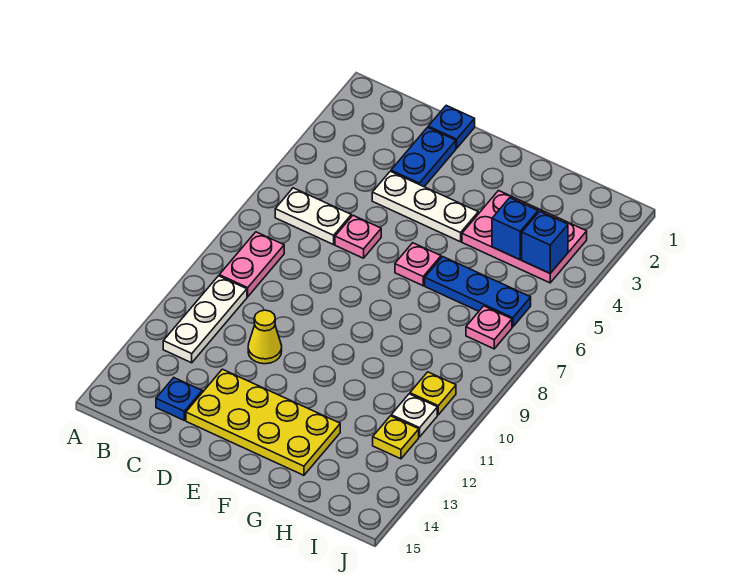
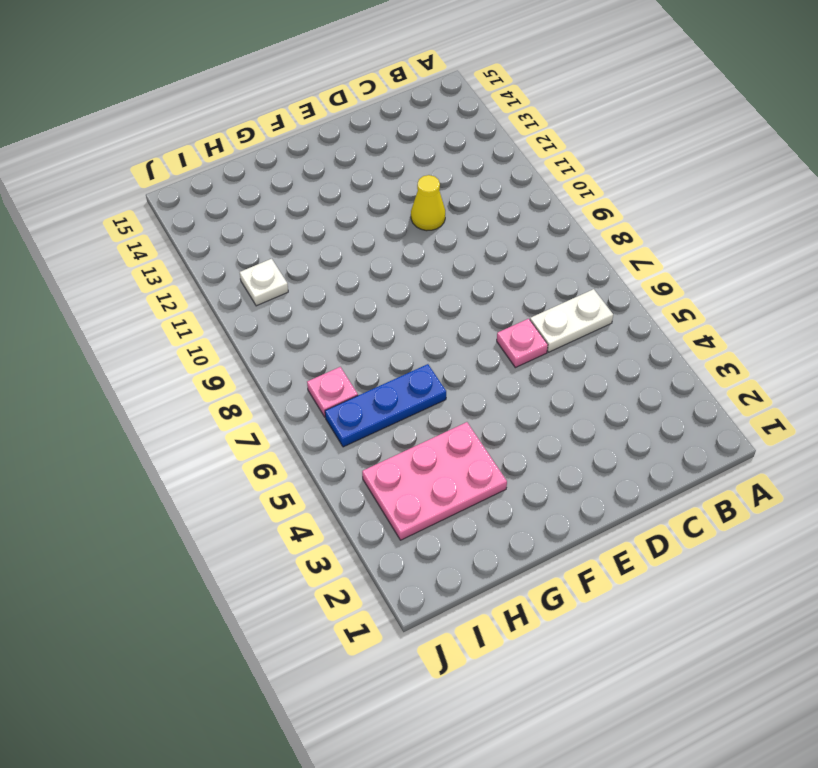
none -> pink 1x2 plate [219,232,284,297]
none -> white 1x3 plate [163,276,247,363]
none -> blue 1x1 plate [156,378,202,420]

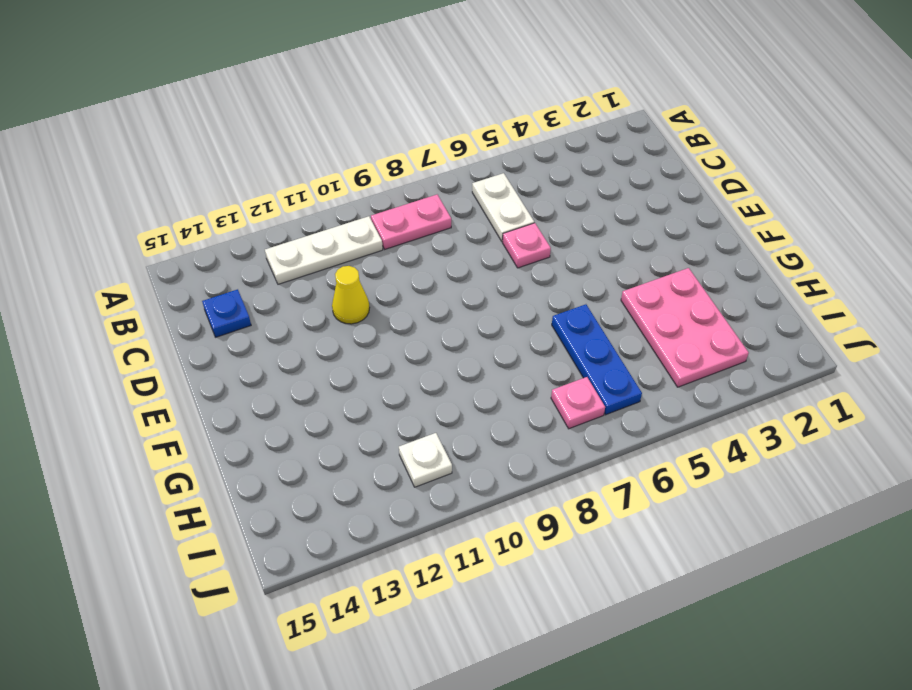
none -> blue 1x1 plate [428,105,475,148]
none -> blue 1x2 plate [391,127,456,187]
none -> white 1x3 plate [372,171,478,242]

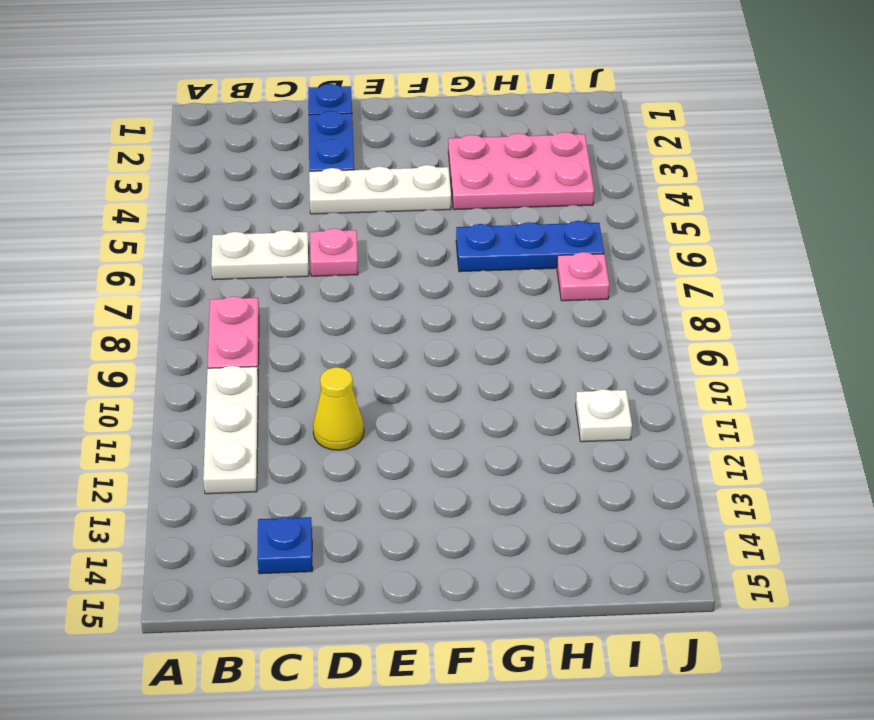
none -> yellow 2x4 plate [186,369,340,475]
none -> pink 1x1 plate [395,243,441,286]
none -> yellow 1x1 plate [410,372,456,415]

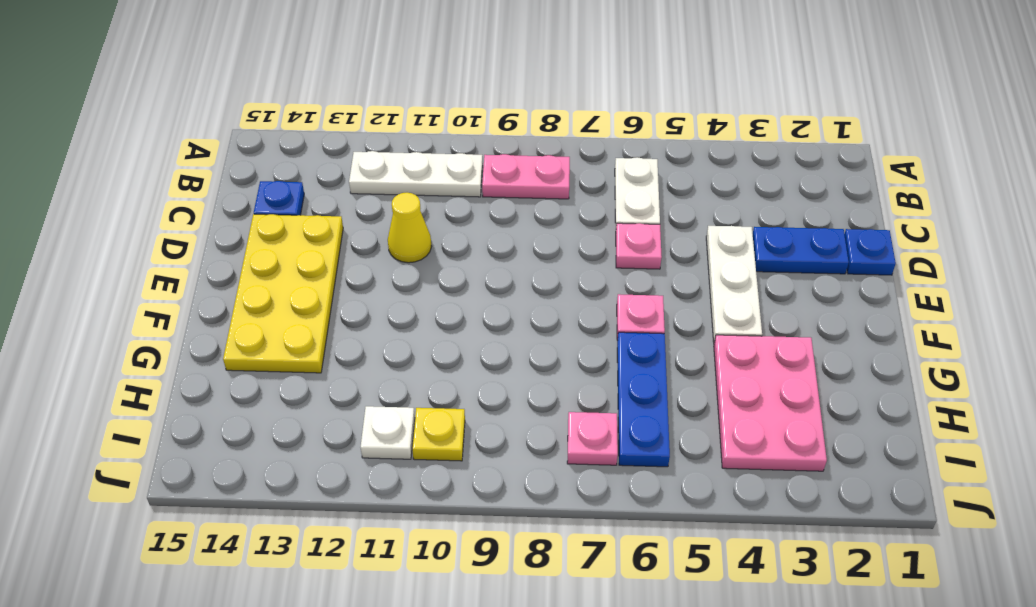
none -> yellow 1x1 plate [373,416,419,459]
none -> blue 1x1 brick [492,198,538,260]
none -> blue 1x1 brick [522,211,568,273]

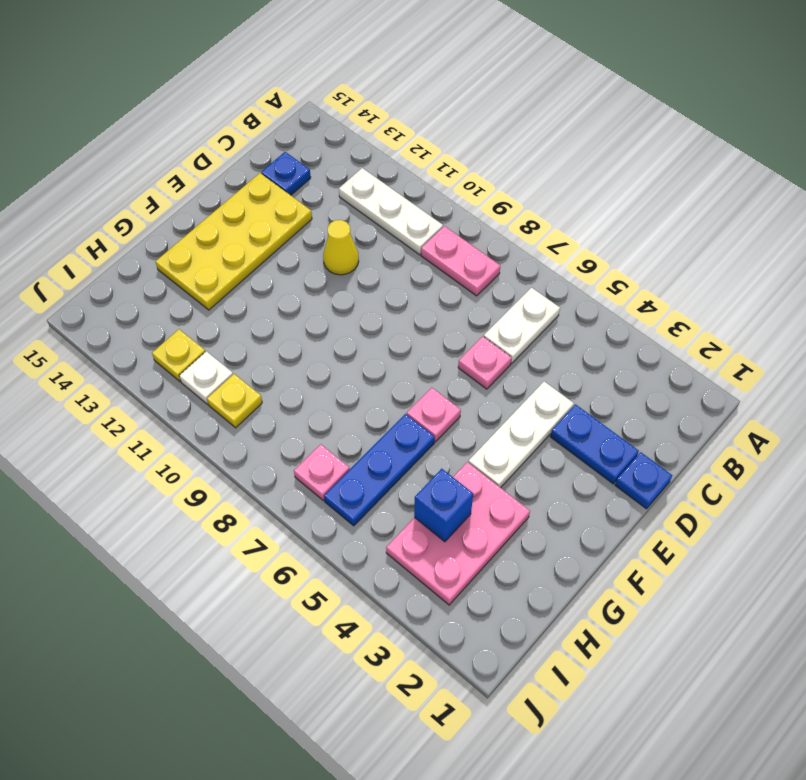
none -> blue 1x1 brick [522,211,568,273]

